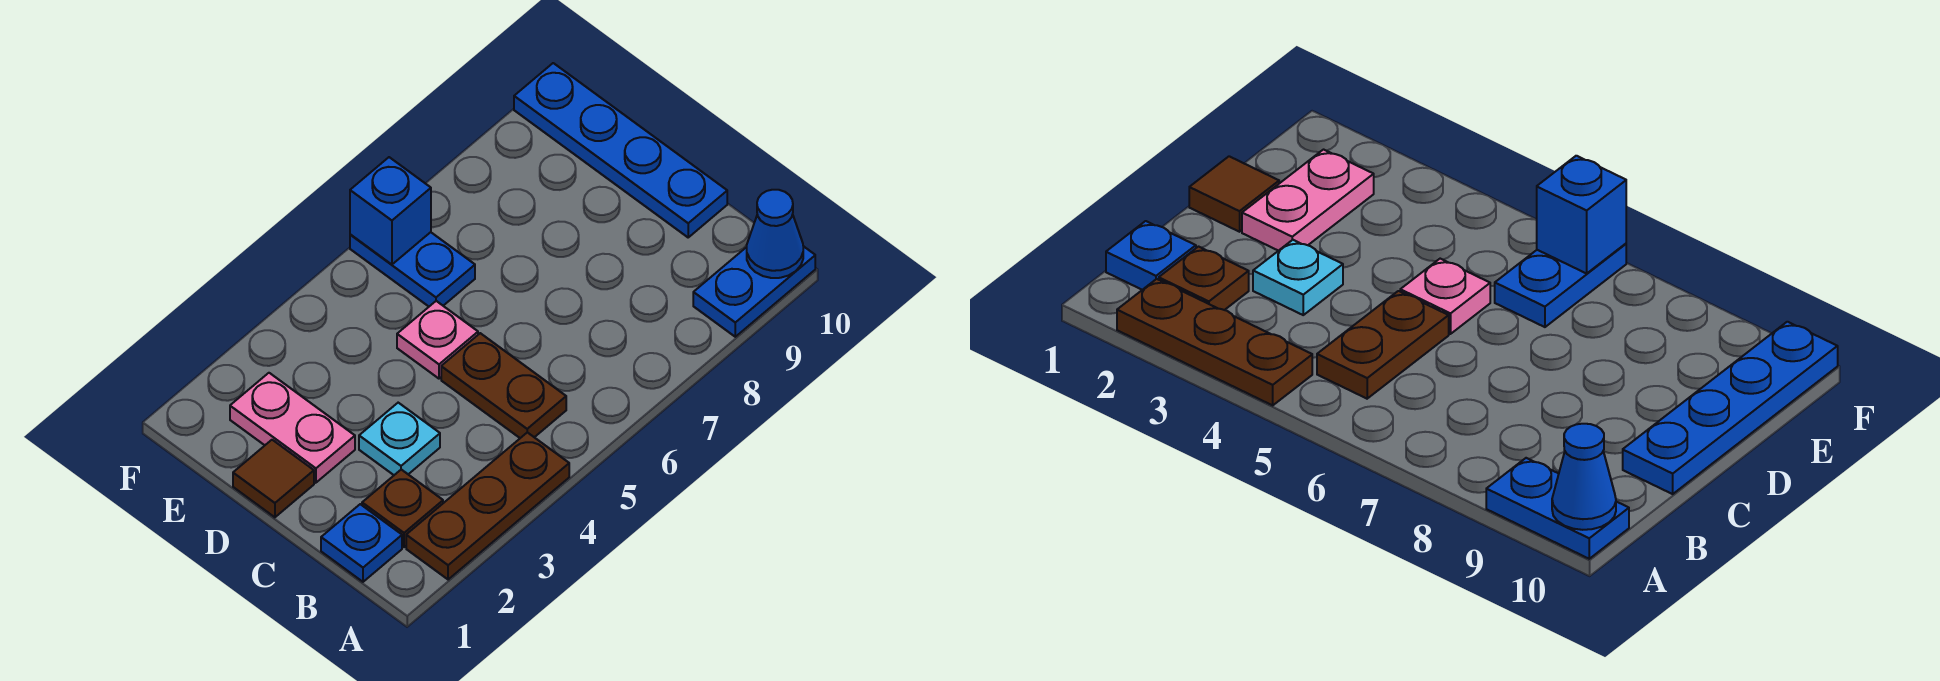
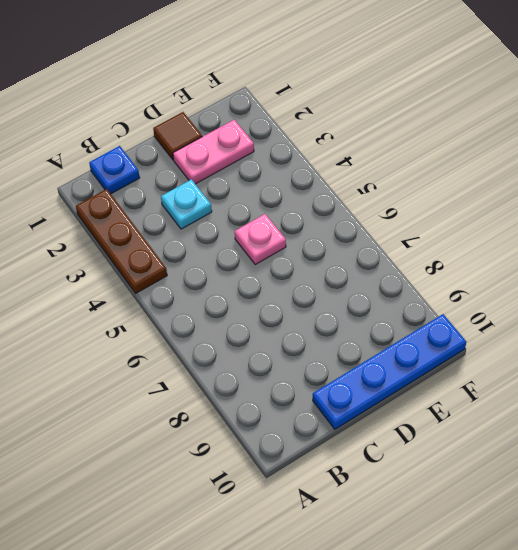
none -> blue 1x2 plate [693,246,815,337]
none -> brown 1x1 plate [362,470,443,547]
none -> brown 1x2 plate [441,333,566,438]

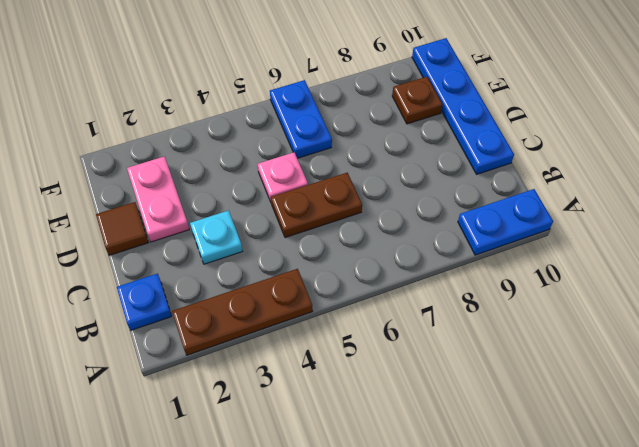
brown 1x2 plate [271,173,362,238] -> brown 1x2 plate turned to [441,333,566,438]
brown 1x1 plate [392,77,443,124] -> brown 1x1 plate moved to [362,470,443,547]
none -> blue 1x1 cone [747,190,803,278]
none -> blue 1x1 brick [350,157,431,264]

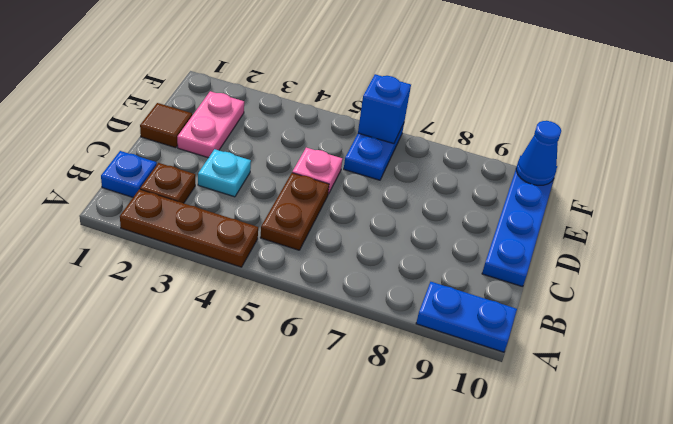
blue 1x1 cone [516,121,561,185] -> blue 1x1 cone moved to [747,190,803,278]

